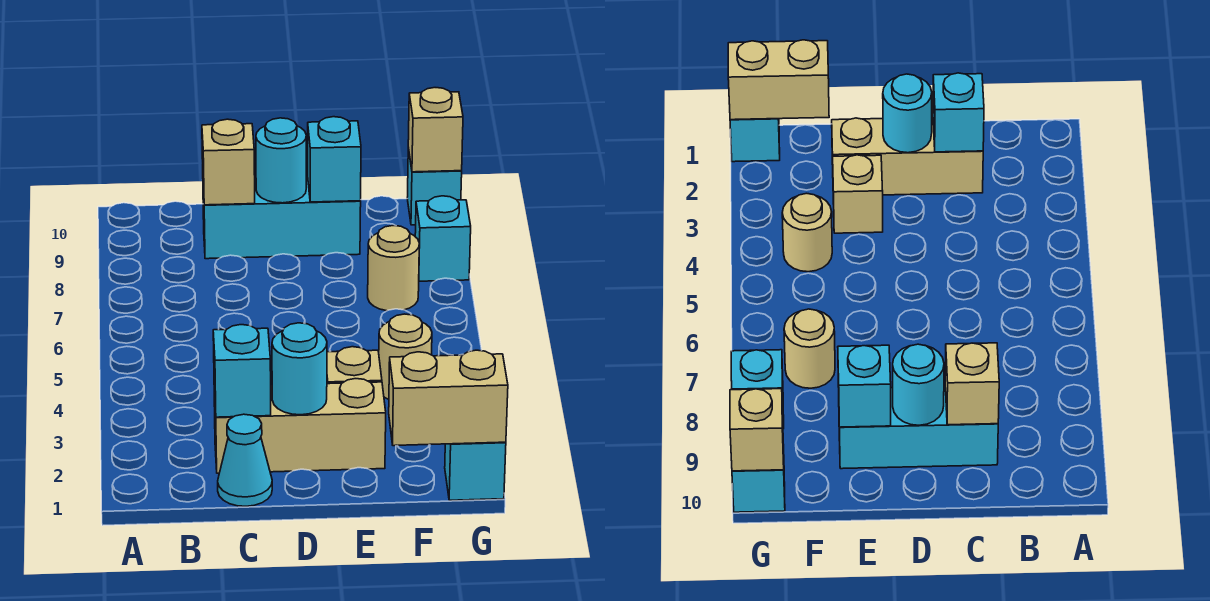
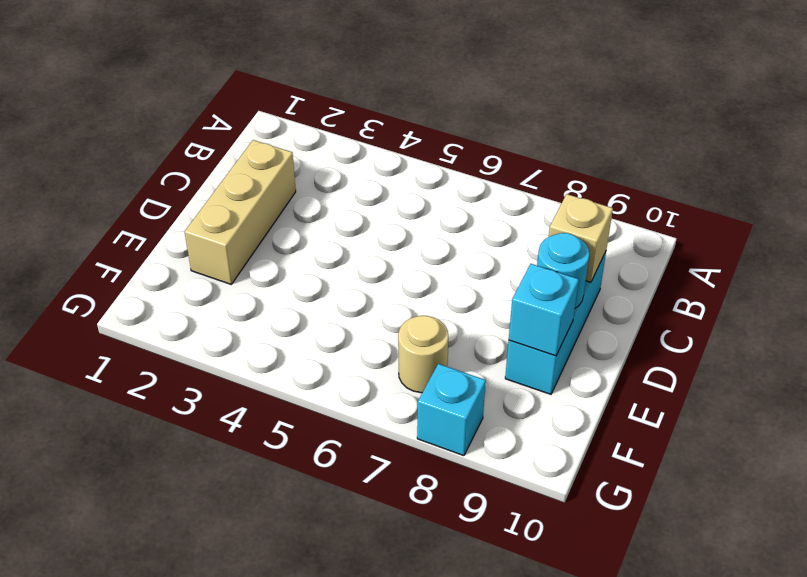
none -> cyan 1x1 cone [218,414,272,506]
none -> tan 1x1 brick [327,347,382,384]
none -> tan 1x1 round brick [379,314,432,399]

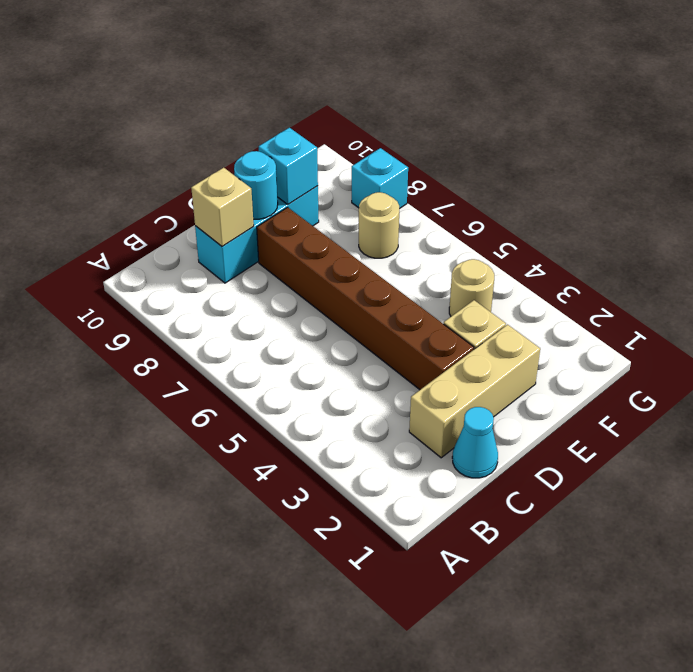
brown 1x6 brick [257,207,474,390] -> none
none -> cyan 1x1 brick [445,442,506,500]
none -> cyan 1x1 brick [407,148,462,225]
none -> cyan 1x1 brick [213,325,271,417]

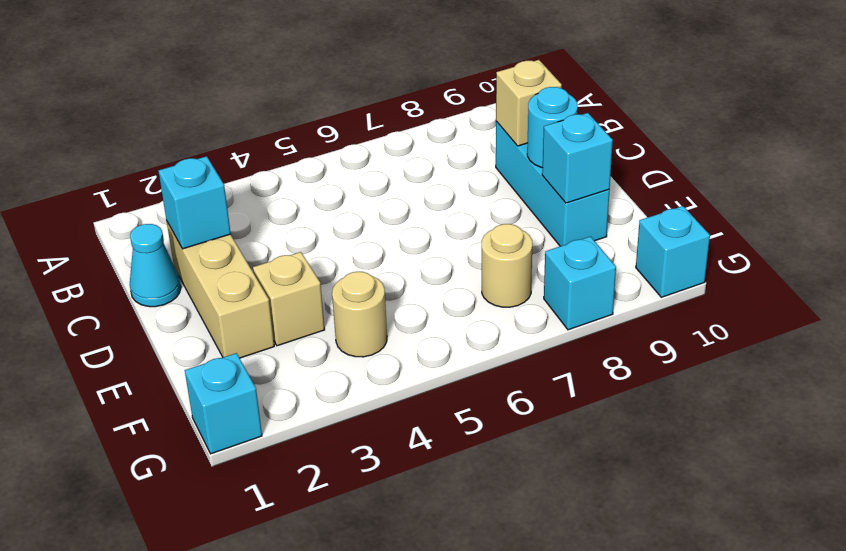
none -> cyan 1x1 round brick [272,323,327,415]
none -> tan 1x2 brick [389,350,508,446]
none -> tan 1x1 brick [408,88,463,172]

